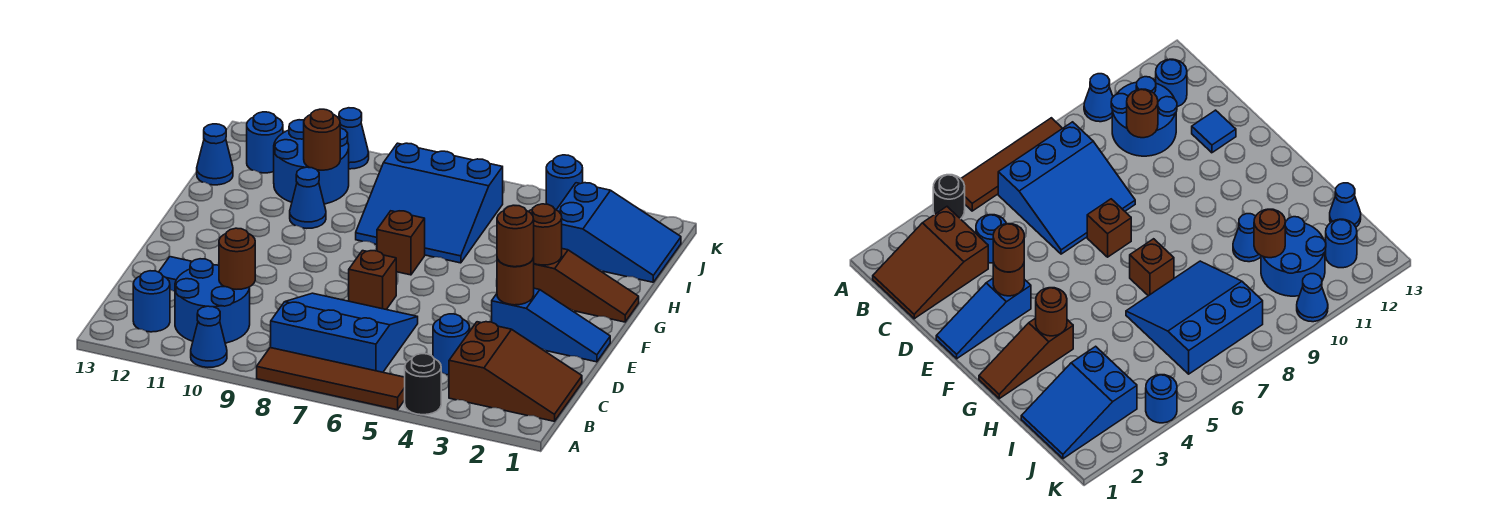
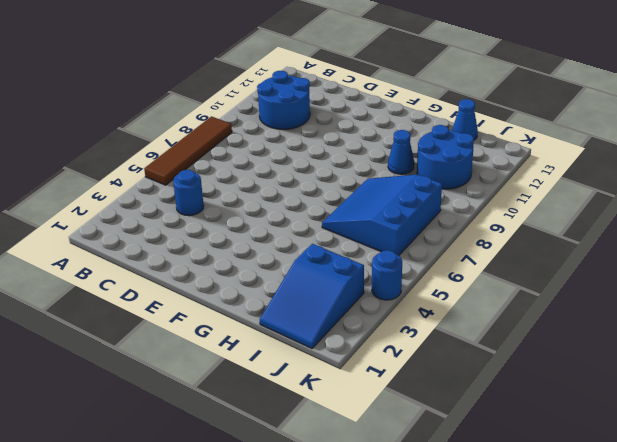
none -> black 1x1 round brick [405,354,441,415]
none -> blue 1x1 cone [191,306,227,367]
none -> brown 2x3 slope [449,322,582,421]

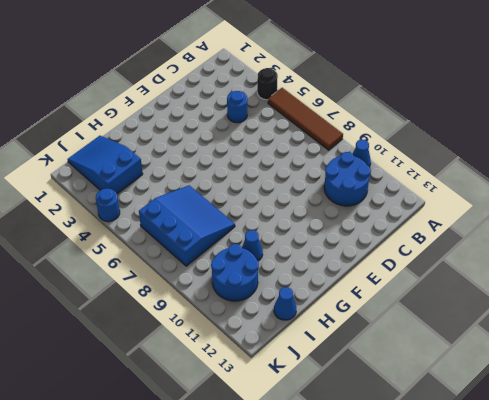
none -> brown 2x3 slope [449,322,582,421]
none -> blue 3x3 slope [271,293,418,372]
none -> blue 1x1 round brick [133,271,170,332]

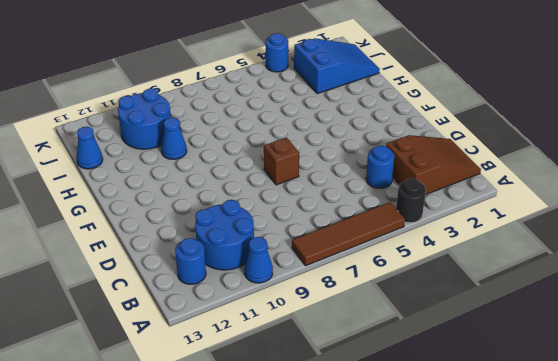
none -> blue 3x3 slope [271,293,418,372]
none -> blue 1x1 tile [159,257,192,291]
none -> blue 1x3 slope [492,288,610,362]

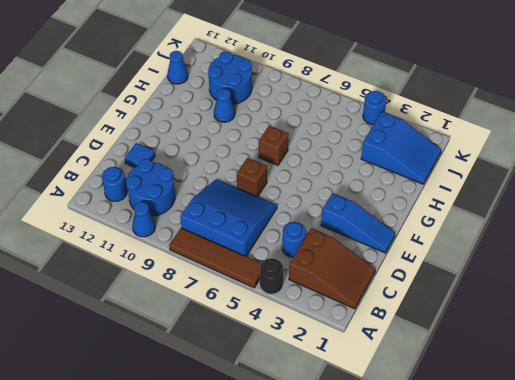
none -> brown 1x3 slope [534,249,639,322]
none -> blue 3x3 slope [356,143,503,263]
none -> blue 1x1 round brick [247,112,283,173]

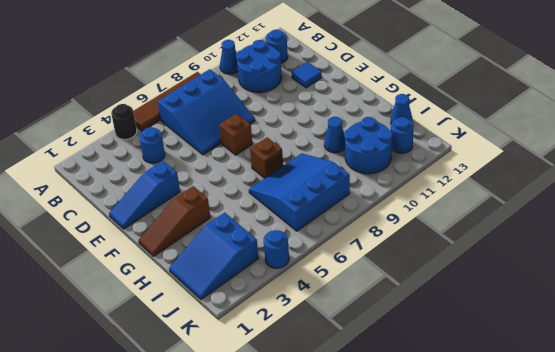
none -> brown 2x3 slope [449,322,582,421]
none -> blue 1x1 cone [339,108,369,169]
none -> brown 1x1 round brick [219,228,255,289]

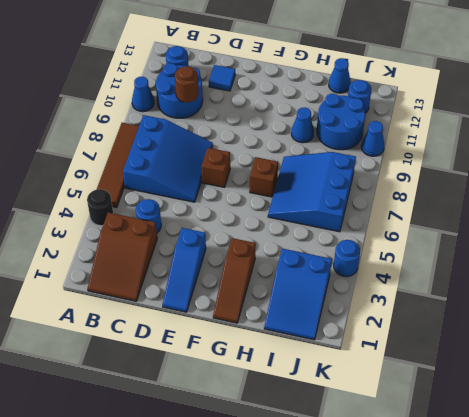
none -> brown 1x1 round brick [497,258,534,305]
none -> brown 1x1 round brick [529,204,562,265]
none -> brown 1x1 round brick [304,109,340,170]

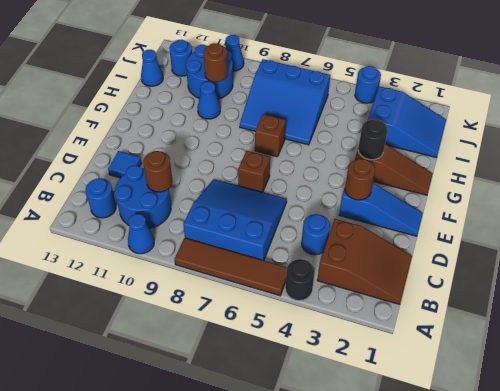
black 1x1 round brick [358,119,388,160] -> brown 1x1 round brick [529,204,562,265]
none -> brown 1x1 round brick [497,205,534,267]

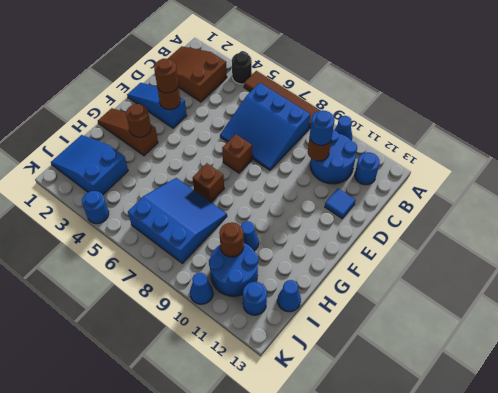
blue 1x1 round brick [310,110,335,145] -> blue 1x1 round brick moved to [433,314,470,375]

